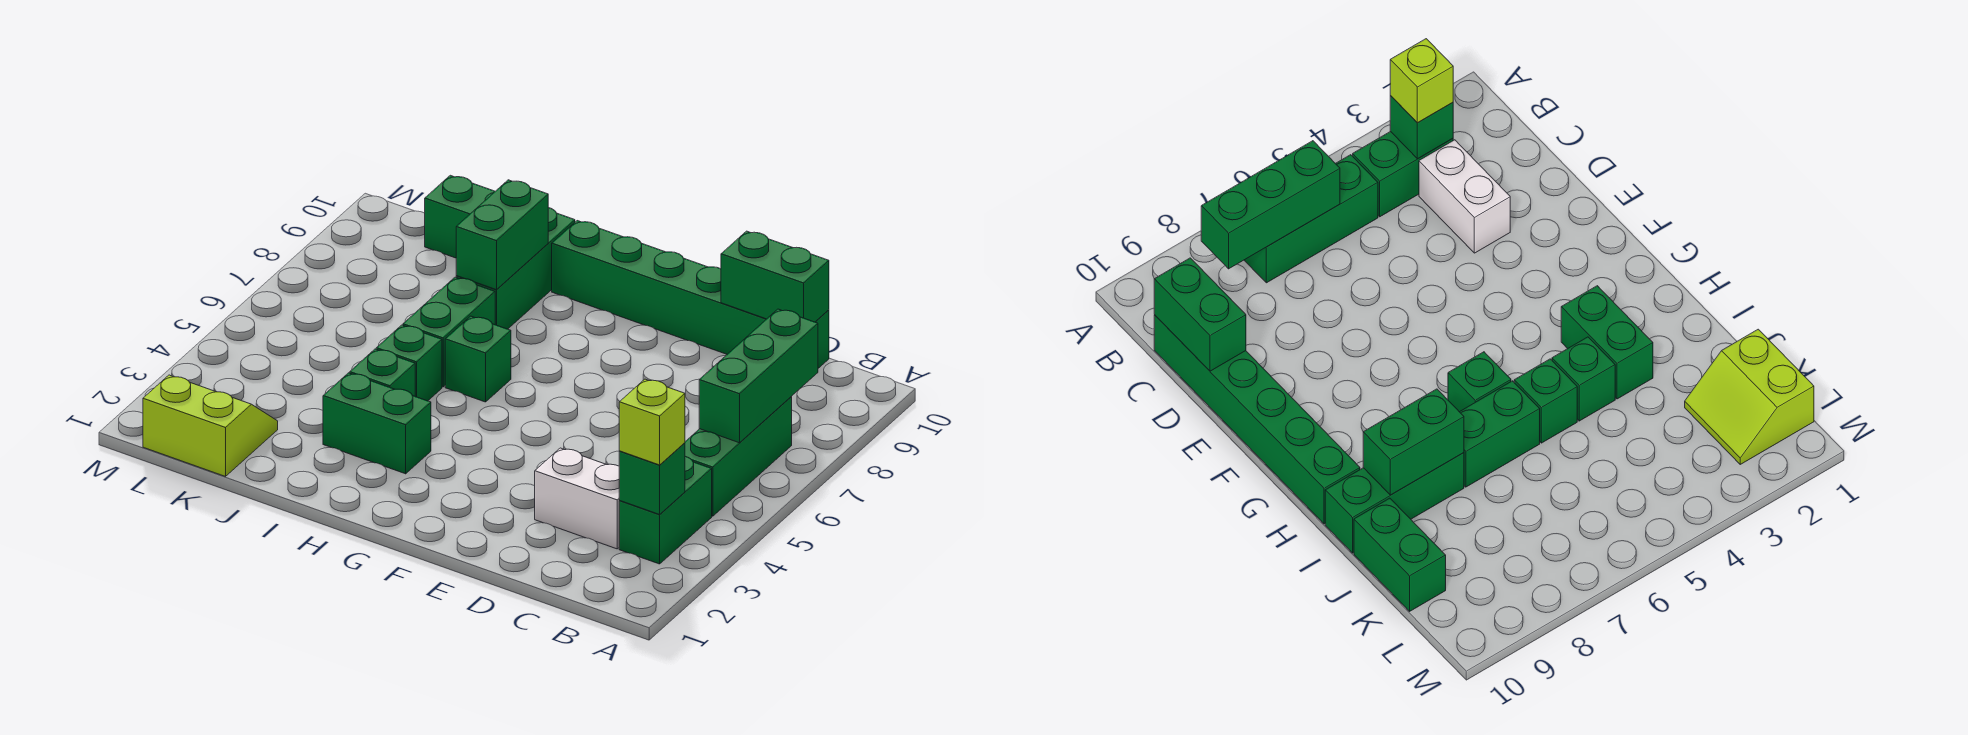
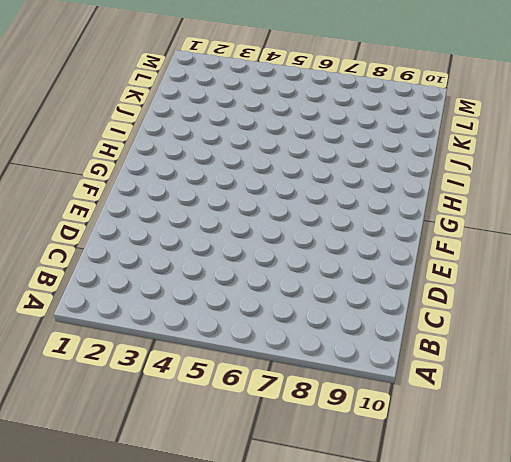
none -> green 1x2 brick [619,456,712,564]
none -> green 1x3 brick [685,397,792,516]
none -> white 1x2 brick [535,448,620,549]

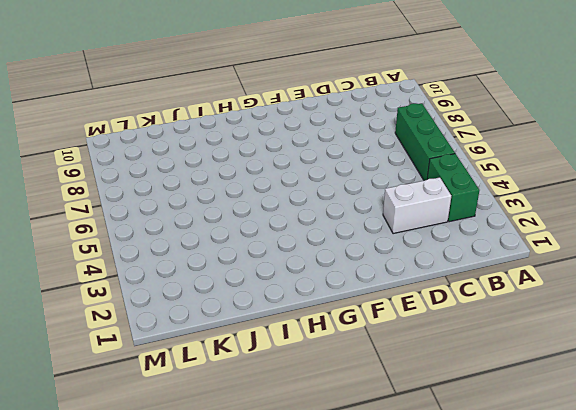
none -> green 1x6 brick [552,221,829,368]
none -> green 1x2 brick [323,373,431,474]
none -> green 1x1 brick [445,316,511,402]

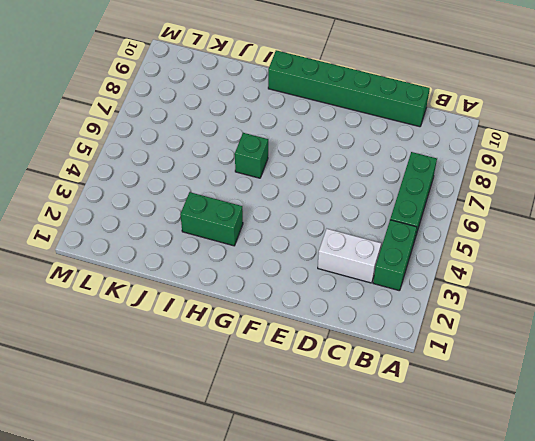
none -> green 1x1 brick [350,349,415,396]
none -> green 1x1 brick [376,325,442,401]
none -> green 1x2 brick [403,277,495,387]

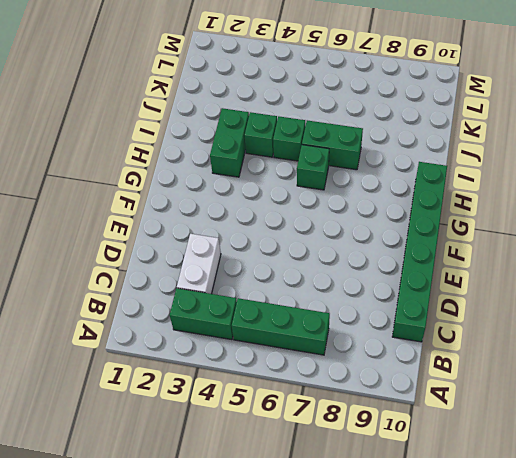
none -> green 1x3 brick [456,208,575,329]
none -> green 1x2 brick [425,175,495,258]
none -> lime 2x2 slope [143,375,278,477]

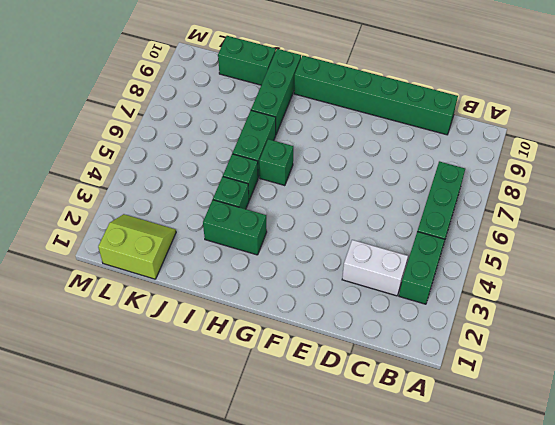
none -> green 1x1 brick [619,443,685,514]
none -> green 1x3 brick [699,309,818,443]
none -> green 1x2 brick [721,231,829,322]

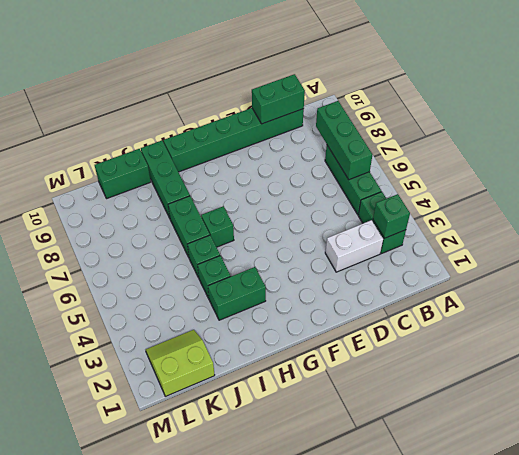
none -> green 1x2 brick [456,180,548,290]
none -> lime 1x1 brick [619,379,685,465]

